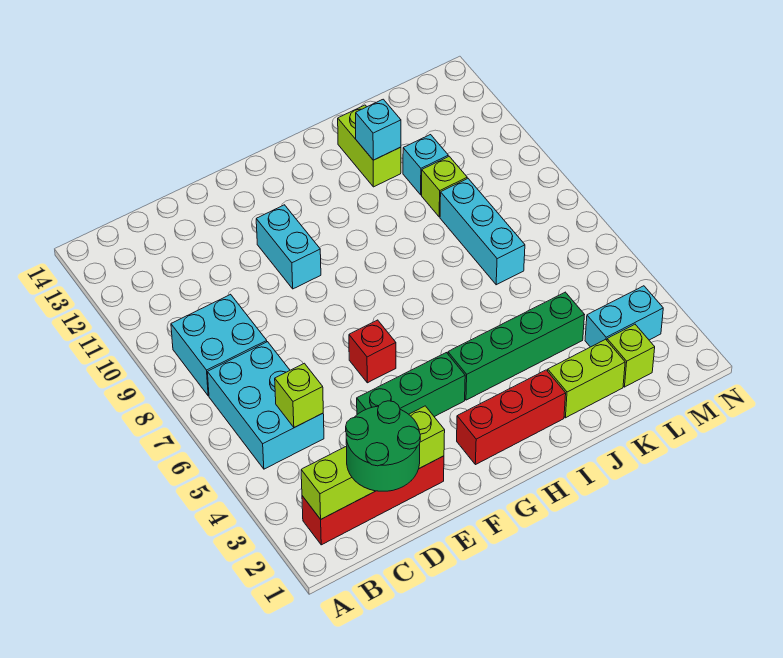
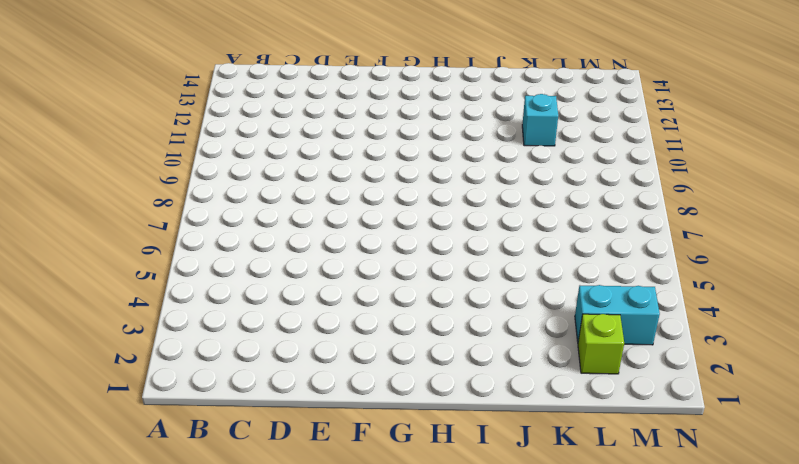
none -> red 1x4 brick [302,456,444,545]
none -> cyan 2x3 brick [207,342,324,469]
none -> cyan 2x2 brick [171,294,267,396]

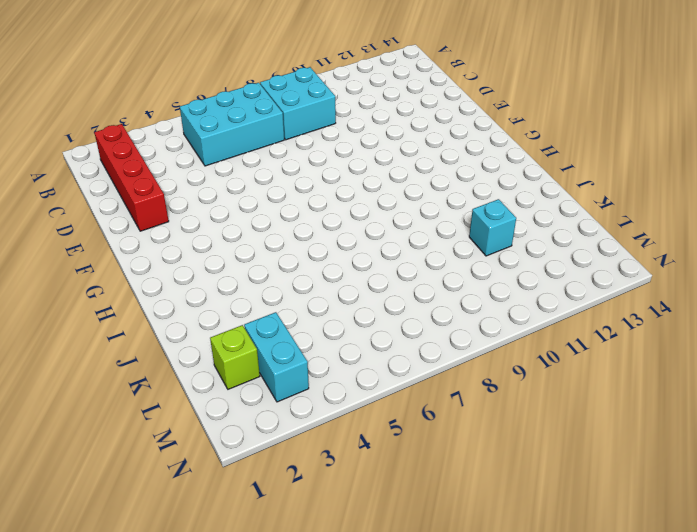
none -> green 1x3 brick [357,353,465,417]
none -> red 1x1 brick [349,320,396,383]
none -> cyan 1x2 brick [256,205,321,289]

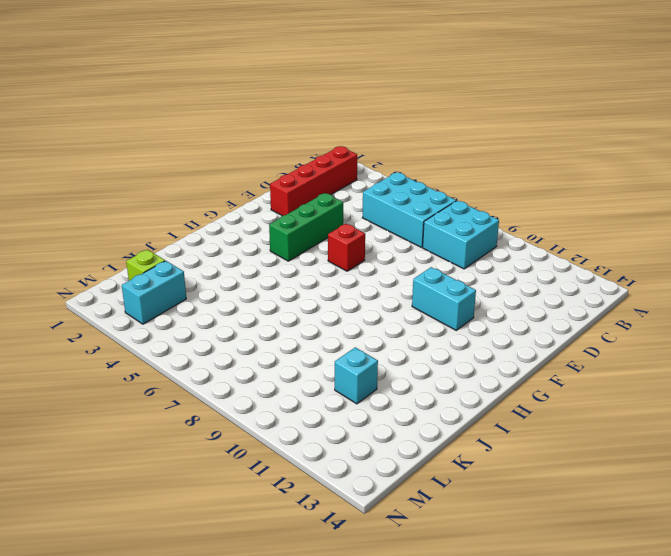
none -> red 1x3 brick [457,370,566,465]
none -> green 1x4 brick [448,292,584,400]
none -> lime 1x2 brick [548,339,625,418]

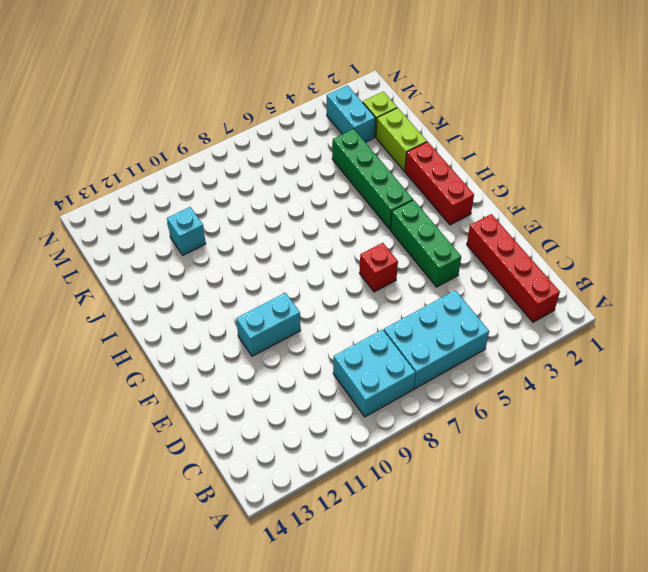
none -> lime 1x2 brick [338,105,401,187]
none -> cyan 1x3 brick [440,178,525,285]
none -> lime 1x1 brick [422,156,467,217]

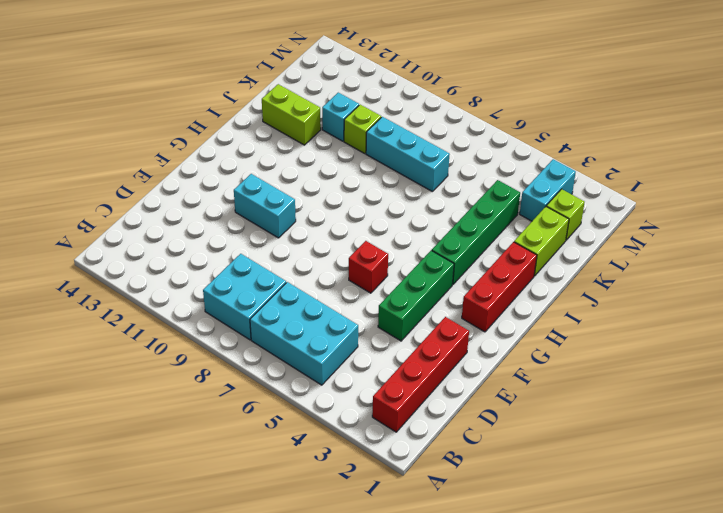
none -> lime 1x4 brick [301,406,445,519]
none -> lime 1x1 brick [275,363,323,428]
none -> cyan 1x1 brick [356,99,401,160]

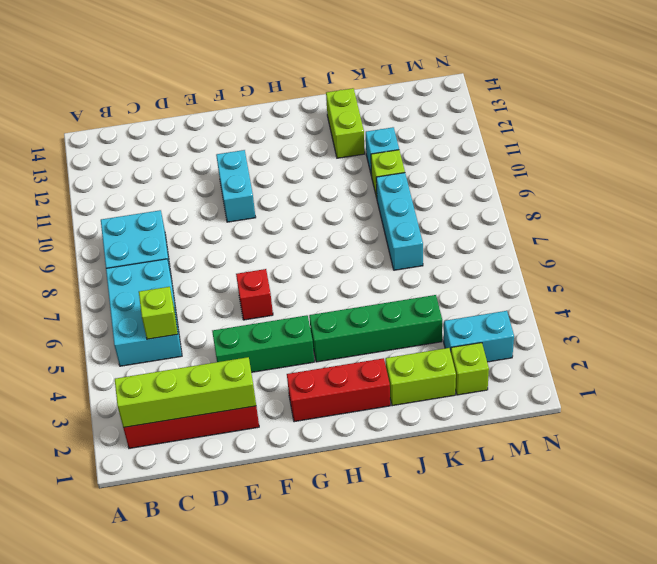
none -> cyan 1x1 brick [356,99,401,160]
none -> green 2x2 round brick [346,401,420,491]

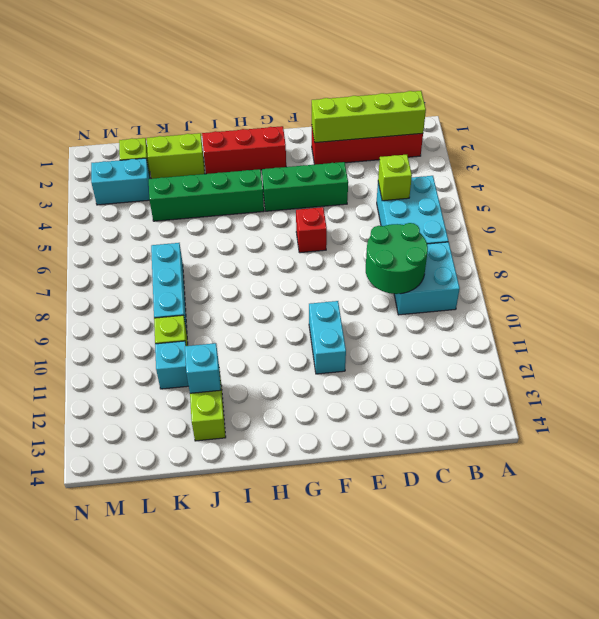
green 2x2 round brick [366,223,428,294] -> green 2x2 round brick moved to [346,401,420,491]

